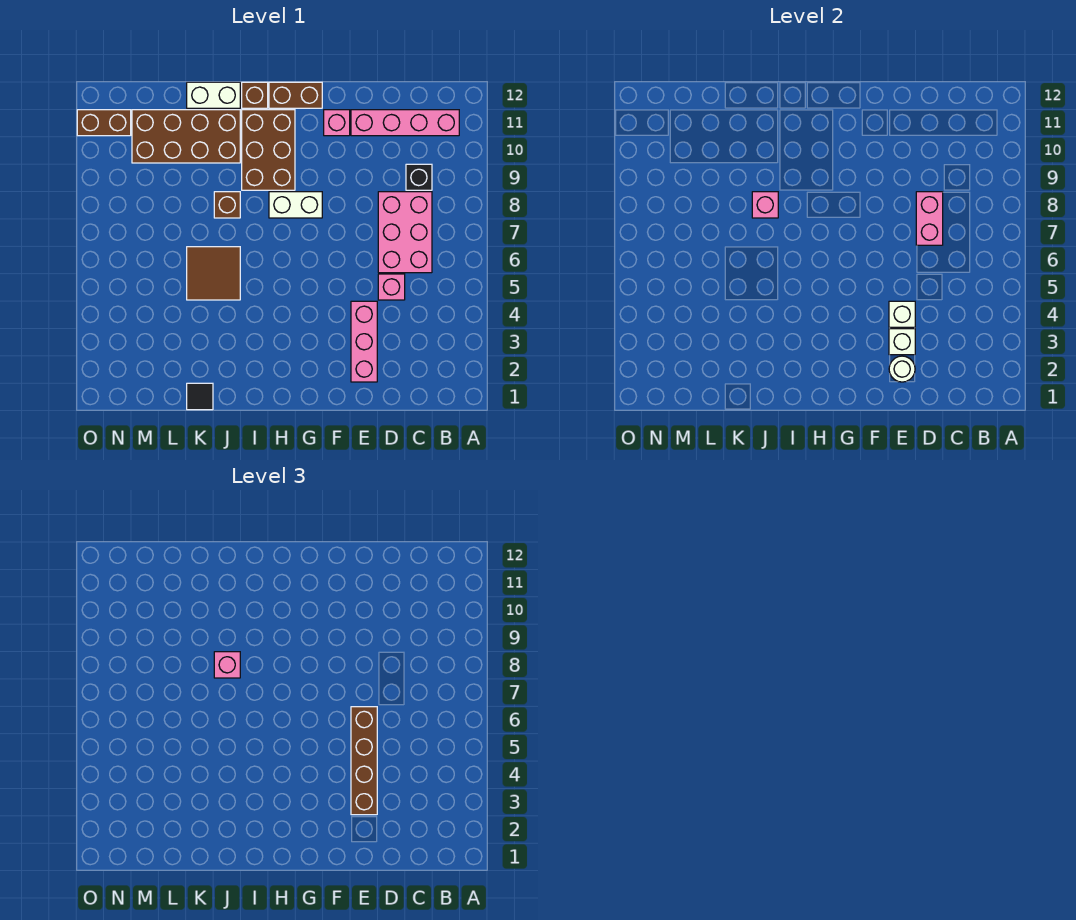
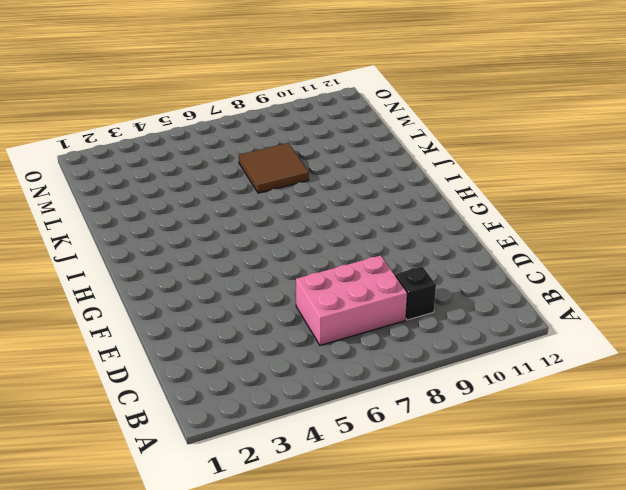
brown 2x2 tile [239,143,309,193] -> brown 2x2 tile moved to [187,247,240,300]
none -> pink 1x4 brick [351,110,459,136]
none -> pink 1x1 brick [378,274,405,300]
none -> pink 1x3 brick [351,301,377,382]

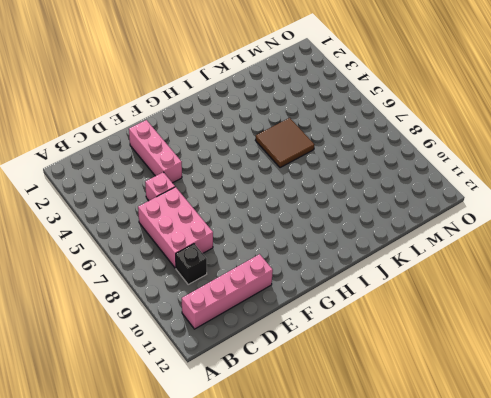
none -> pink 1x1 brick [324,110,350,136]
none -> white 1x2 brick [269,192,322,218]
none -> brown 1x2 brick [269,82,322,108]

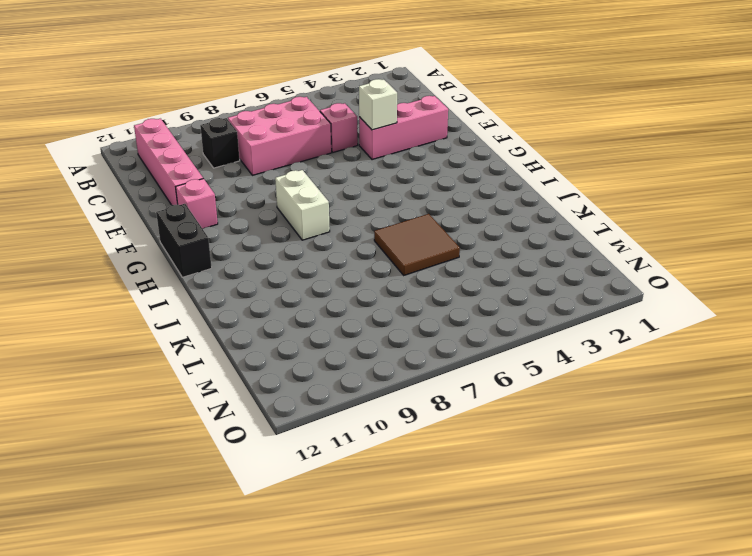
black 1x2 brick [156,204,212,277] -> brown 1x2 brick [269,82,322,108]
none -> brown 2x3 brick [242,110,295,190]
none -> brown 1x1 brick [242,82,268,108]
none -> brown 1x1 brick [214,192,240,218]

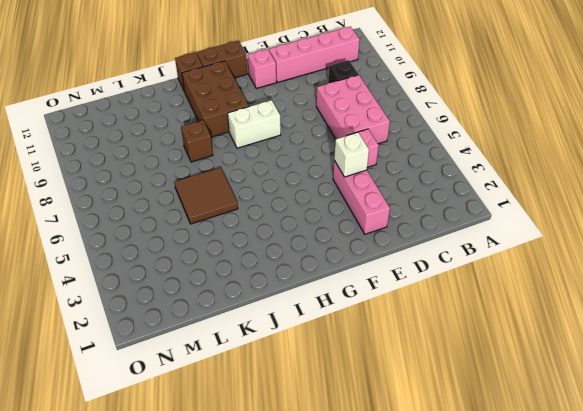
none -> brown 2x4 brick [132,110,240,163]
none -> white 1x2 brick [187,82,240,108]
none -> black 1x1 tile [187,383,213,410]

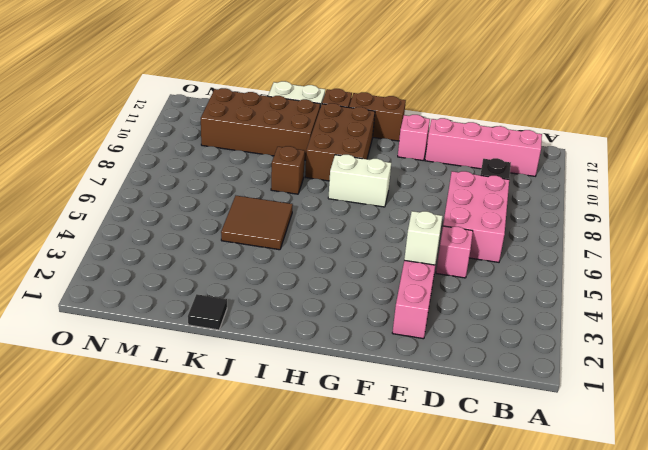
none -> brown 1x2 brick [77,110,131,136]
none -> pink 1x2 brick [916,192,943,245]
none -> white 1x1 round brick [889,356,915,382]

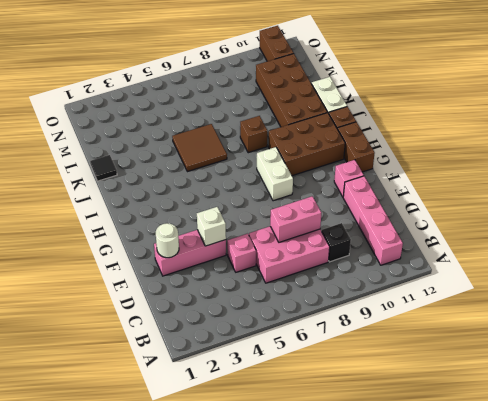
none -> white 1x1 brick [889,329,915,355]
none -> pink 1x1 brick [752,192,778,218]
none -> brown 1x4 brick [351,707,377,815]

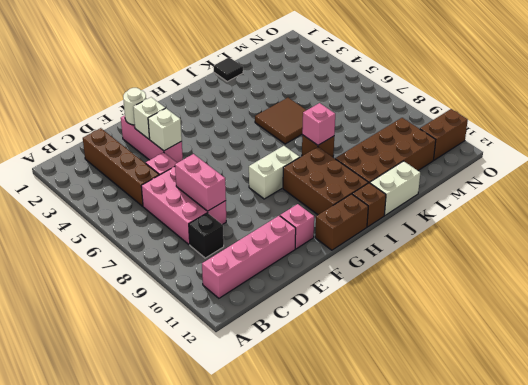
brown 1x4 brick [83,128,159,206] -> brown 1x4 brick moved to [351,707,377,815]
none -> pink 1x1 brick [214,652,240,678]

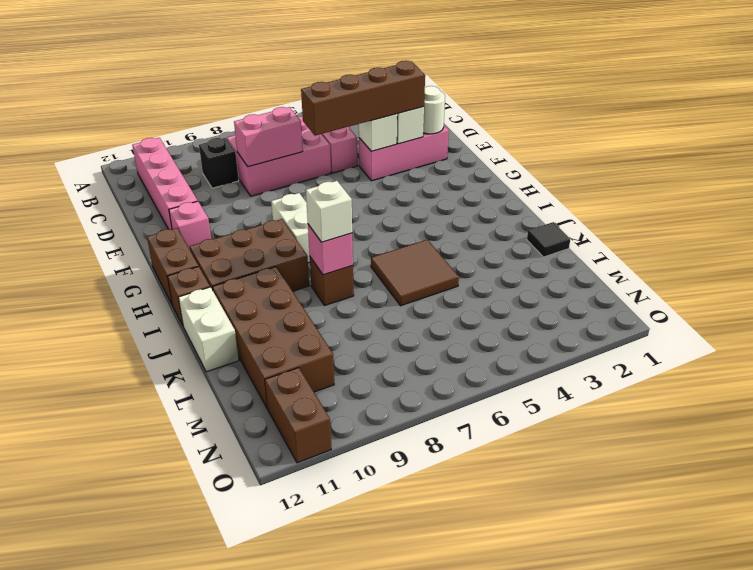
white 1x1 brick [306,181,352,242] -> pink 1x1 brick [214,652,240,678]

